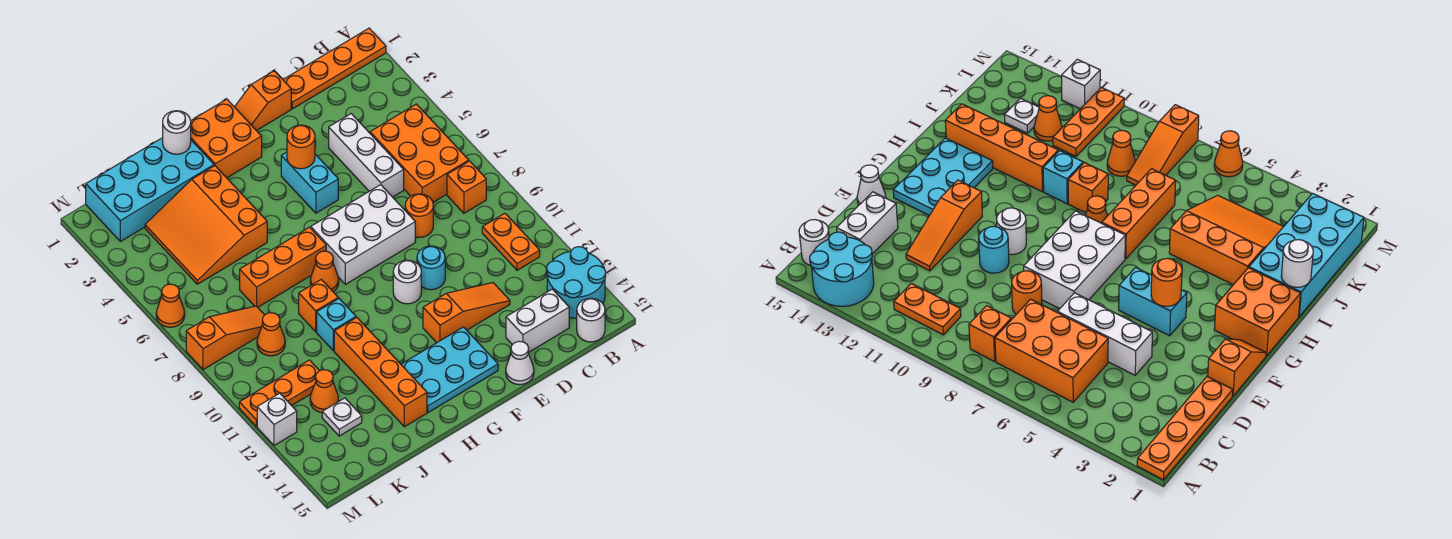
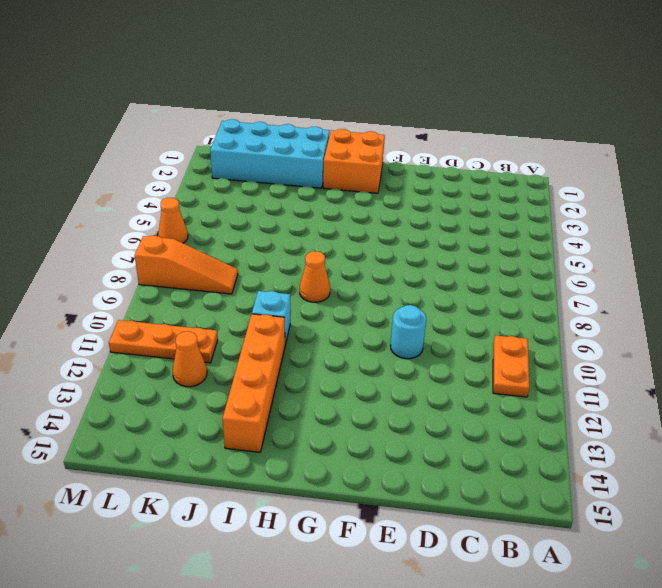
none -> orange 1x4 plate [283,28,386,109]
none -> cyan 2x2 round brick [547,247,606,318]
none -> orange 2x3 brick [370,104,469,202]
none -> orange 1x1 brick [447,161,486,213]

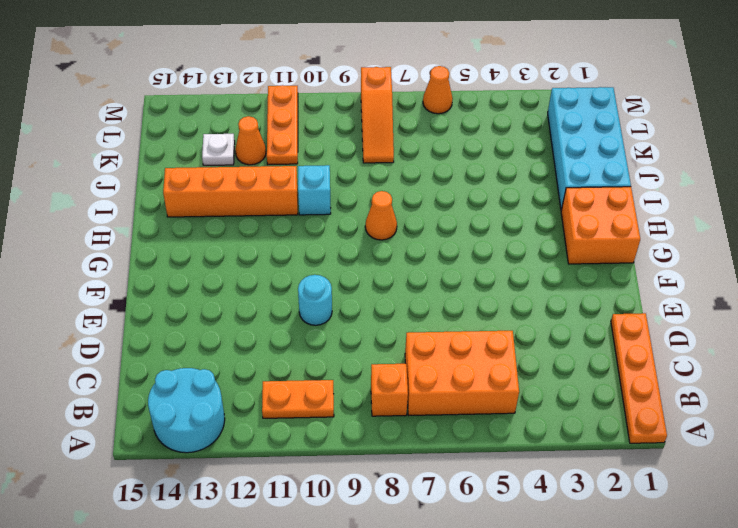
none -> white 1x1 round brick [577,298,605,342]
none -> white 1x2 brick [506,289,569,353]
none -> white 1x3 brick [329,114,404,197]
none -> orange 1x1 round brick [405,194,433,237]

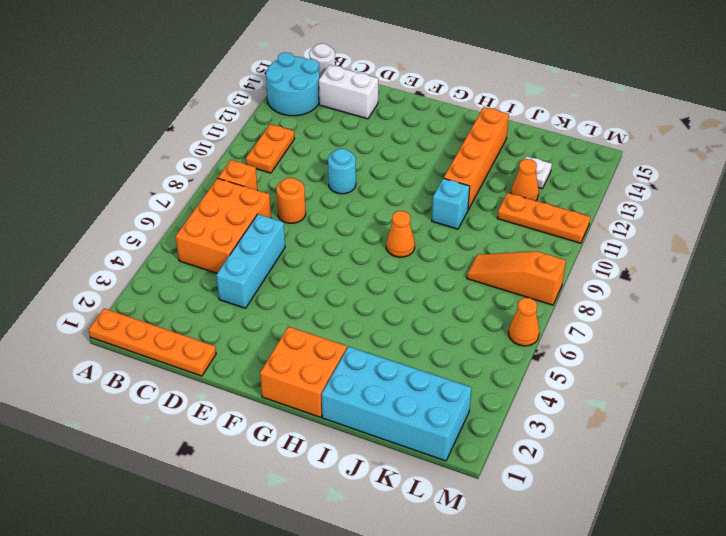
cyan 1x3 brick [216,214,285,308] -> white 1x3 brick [329,114,404,197]
none -> orange 1x3 slope [423,283,510,343]
none -> orange 1x2 slope [235,71,291,131]
none -> white 2x3 brick [311,185,415,284]
none -> white 1x1 cone [506,341,534,385]

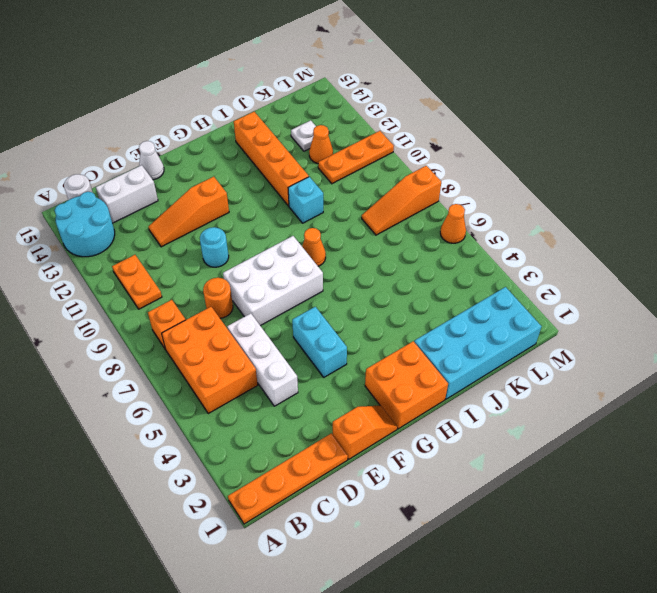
none -> white 1x1 round brick [393,260,421,304]
none -> cyan 2x3 plate [401,327,498,412]
none -> orange 1x3 brick [240,227,326,307]
none -> orange 3x3 slope [145,166,267,284]

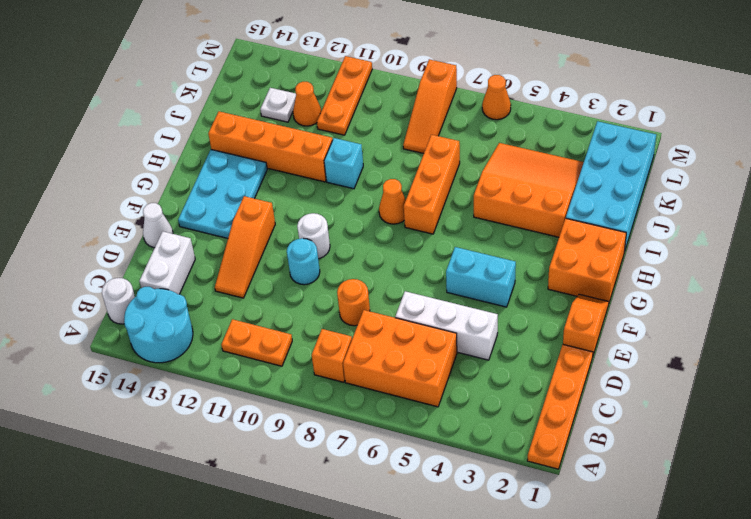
none -> white 2x3 brick [311,185,415,284]
none -> orange 1x1 brick [299,279,338,332]
none -> orange 1x1 cone [257,313,285,356]
none -> white 1x1 brick [257,393,297,445]

